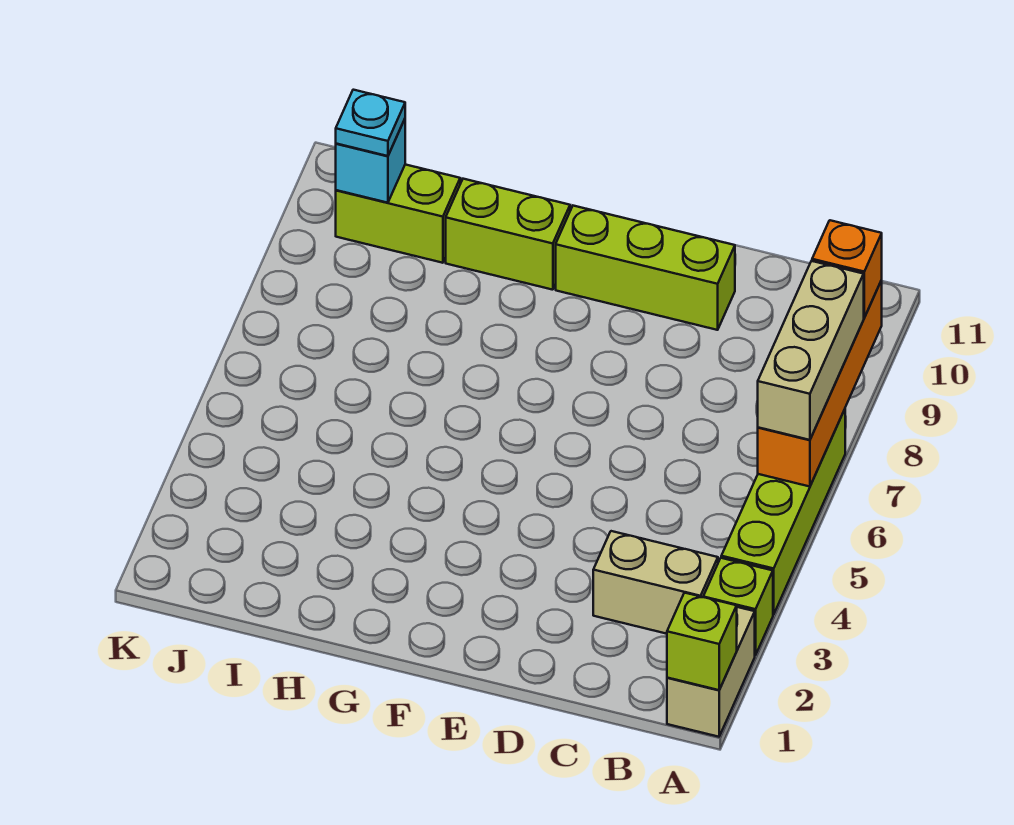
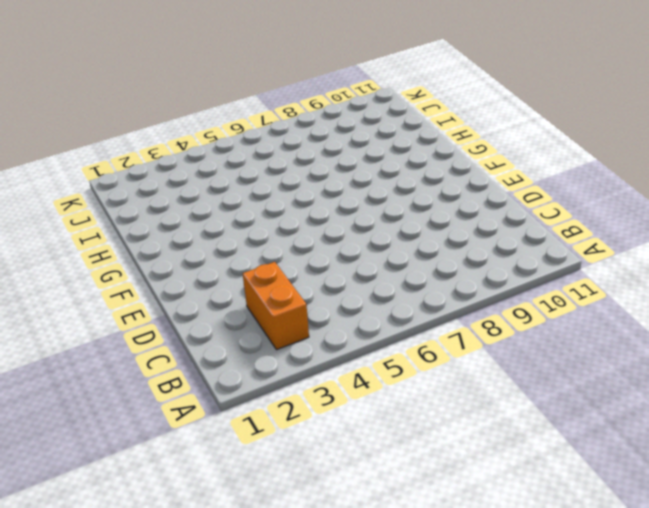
orange 1x2 brick [243,262,309,350] -> tan 1x2 brick [593,531,718,634]
none -> tan 1x2 brick [667,607,755,737]
none -> lime 1x1 brick [703,558,773,655]
none -> lime 1x4 brick [721,409,845,615]

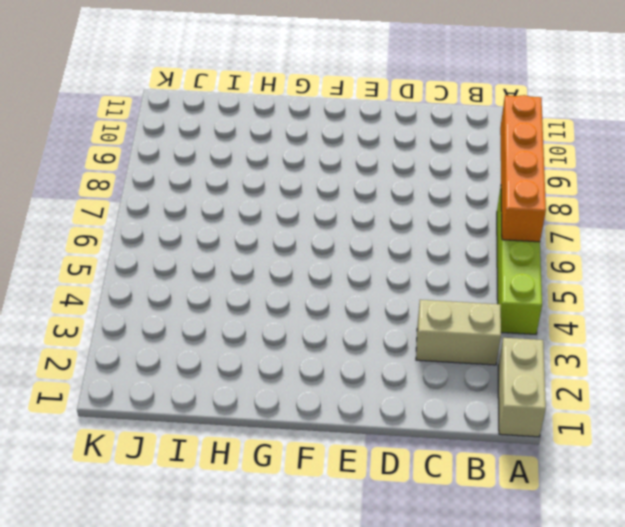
none -> lime 1x1 brick [703,558,773,655]
none -> lime 1x3 brick [556,206,735,330]
none -> lime 1x2 brick [446,179,570,290]

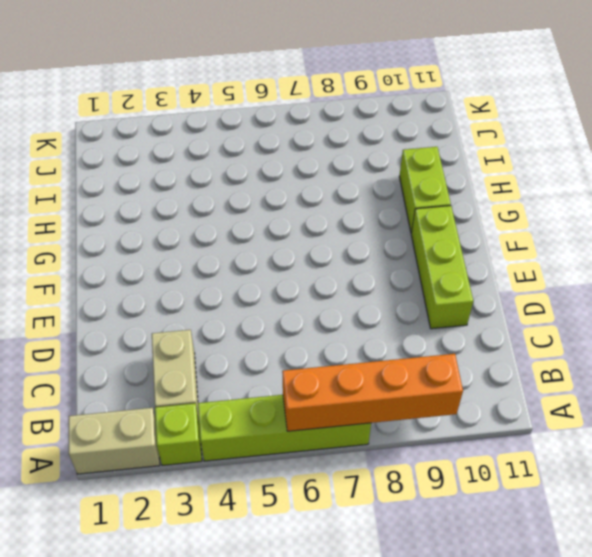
none -> lime 1x2 brick [336,164,460,263]
none -> lime 1x1 brick [667,593,737,690]
none -> cyan 1x1 brick [336,119,405,203]

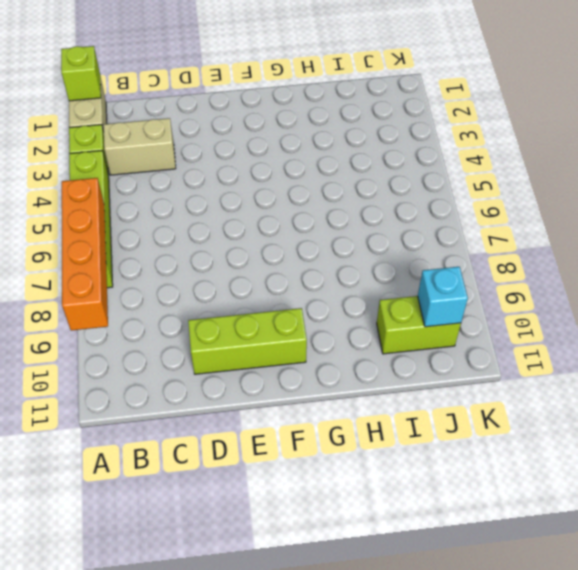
none -> lime 1x2 brick [446,179,570,290]
none -> tan 1x3 brick [758,261,864,440]
none -> orange 1x1 brick [812,220,882,317]

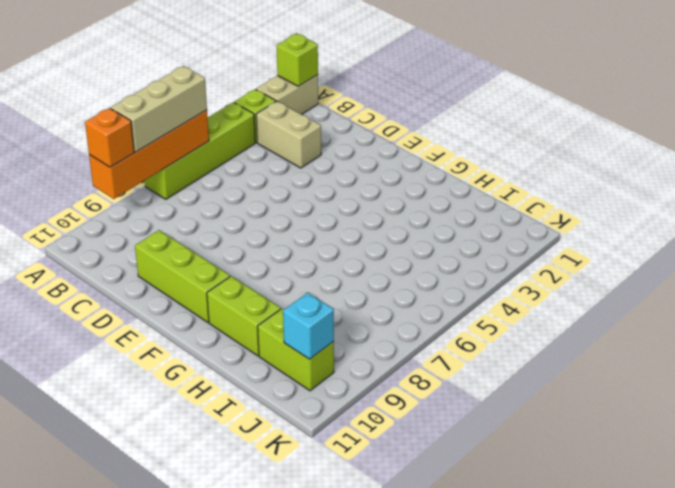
none -> cyan 1x1 plate [336,90,405,156]

